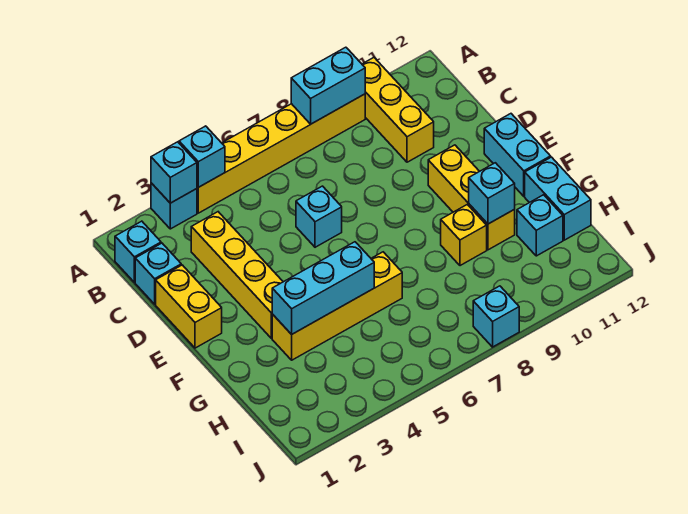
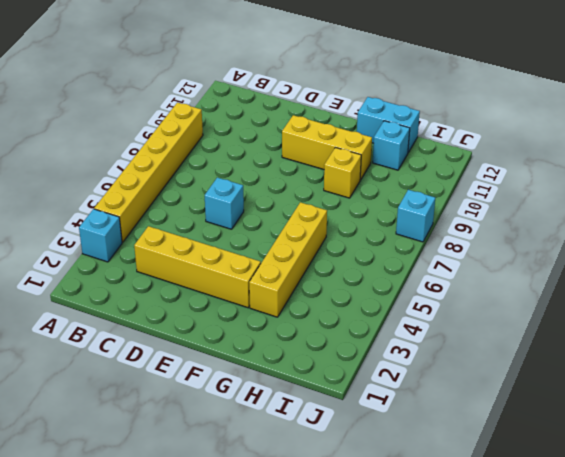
none -> yellow 1x3 brick [362,58,434,162]
none -> cyan 1x1 brick [115,221,161,282]
none -> cyan 1x1 brick [135,243,181,304]

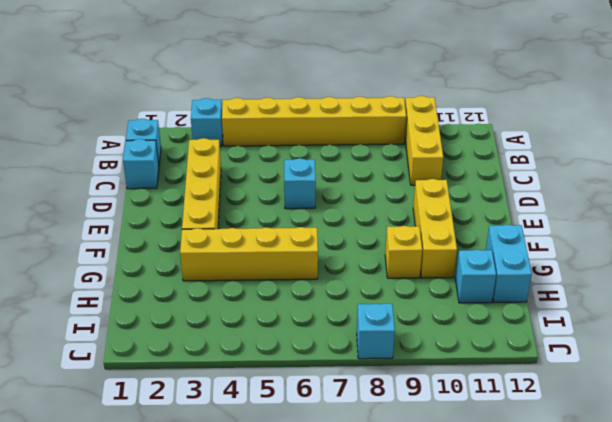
none -> yellow 1x2 brick [156,265,222,348]
none -> cyan 1x2 brick [484,114,551,196]
none -> cyan 1x1 brick [151,142,197,203]

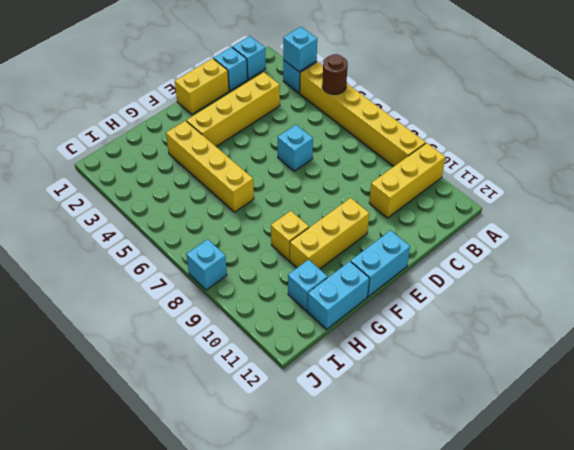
brown 1x1 round brick [322,54,348,94] -> none
none -> cyan 1x1 brick [179,126,225,187]
none -> cyan 1x2 brick [291,47,365,124]
none -> cyan 1x3 brick [272,242,374,334]

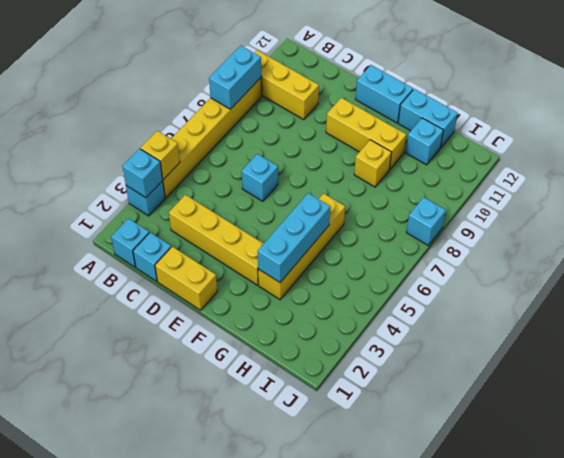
yellow 1x1 brick [140,131,180,180] -> cyan 1x1 brick [179,126,225,187]
none -> cyan 1x1 brick [469,163,515,224]

